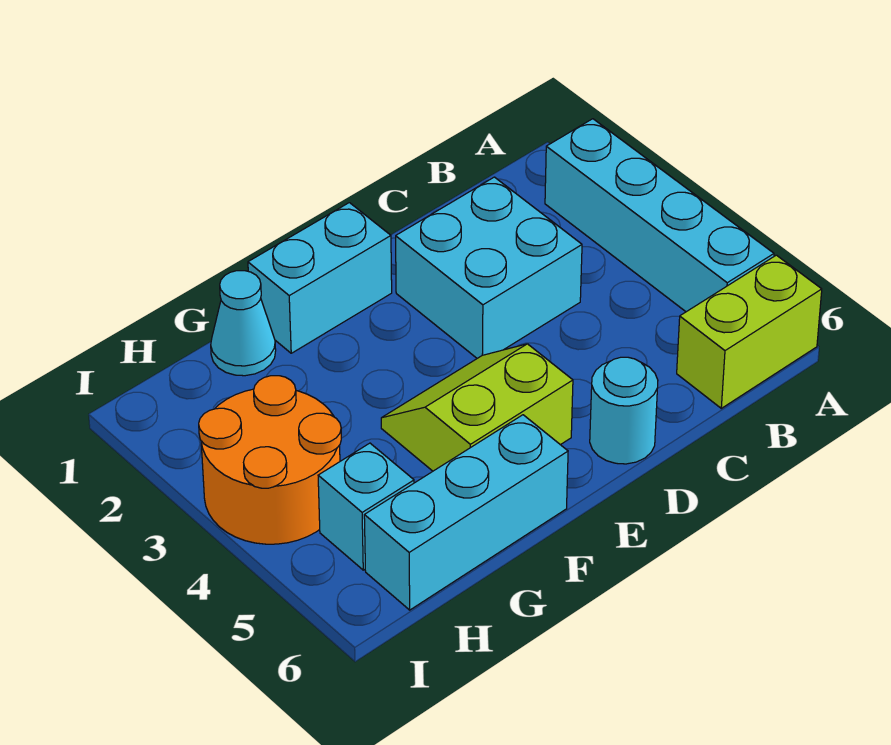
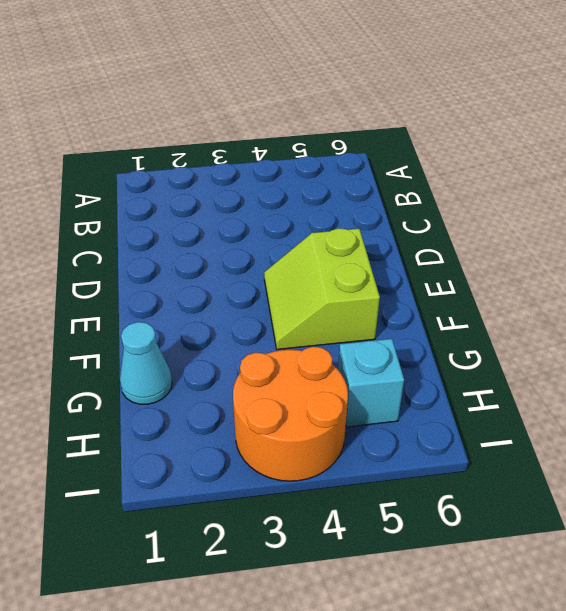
none -> cyan 1x4 brick [545,119,774,312]
none -> lime 1x2 brick [677,255,822,408]

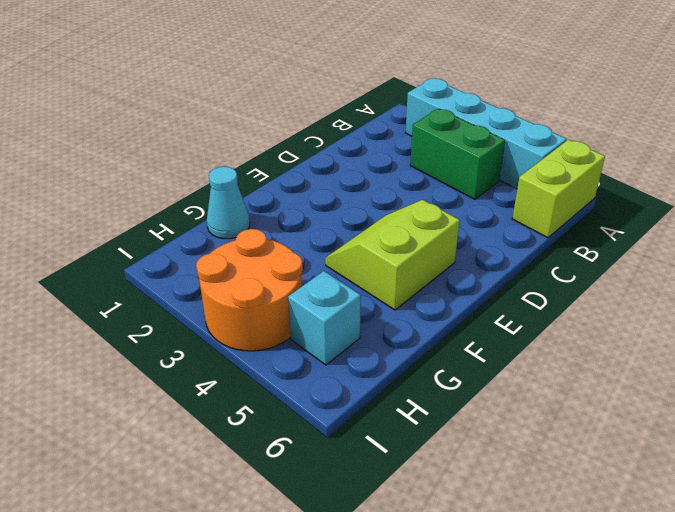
green 1x2 brick [410,109,505,199] -> none
none -> cyan 2x2 brick [396,177,582,358]
none -> cyan 1x1 round brick [590,357,658,464]

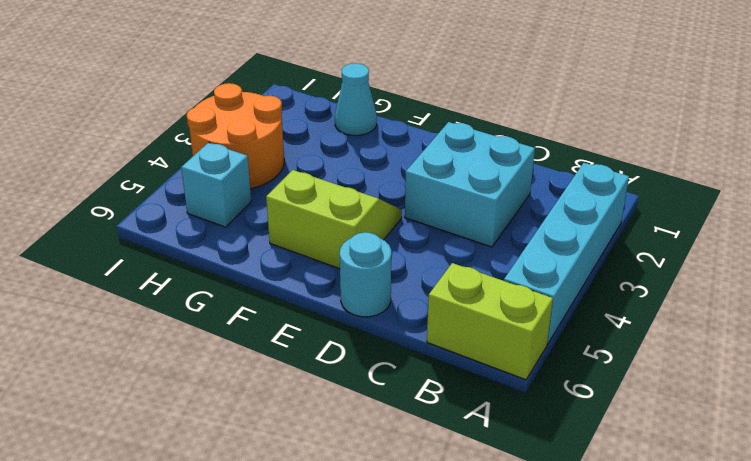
none -> cyan 1x2 brick [248,203,392,353]
none -> cyan 1x3 brick [364,415,568,610]

